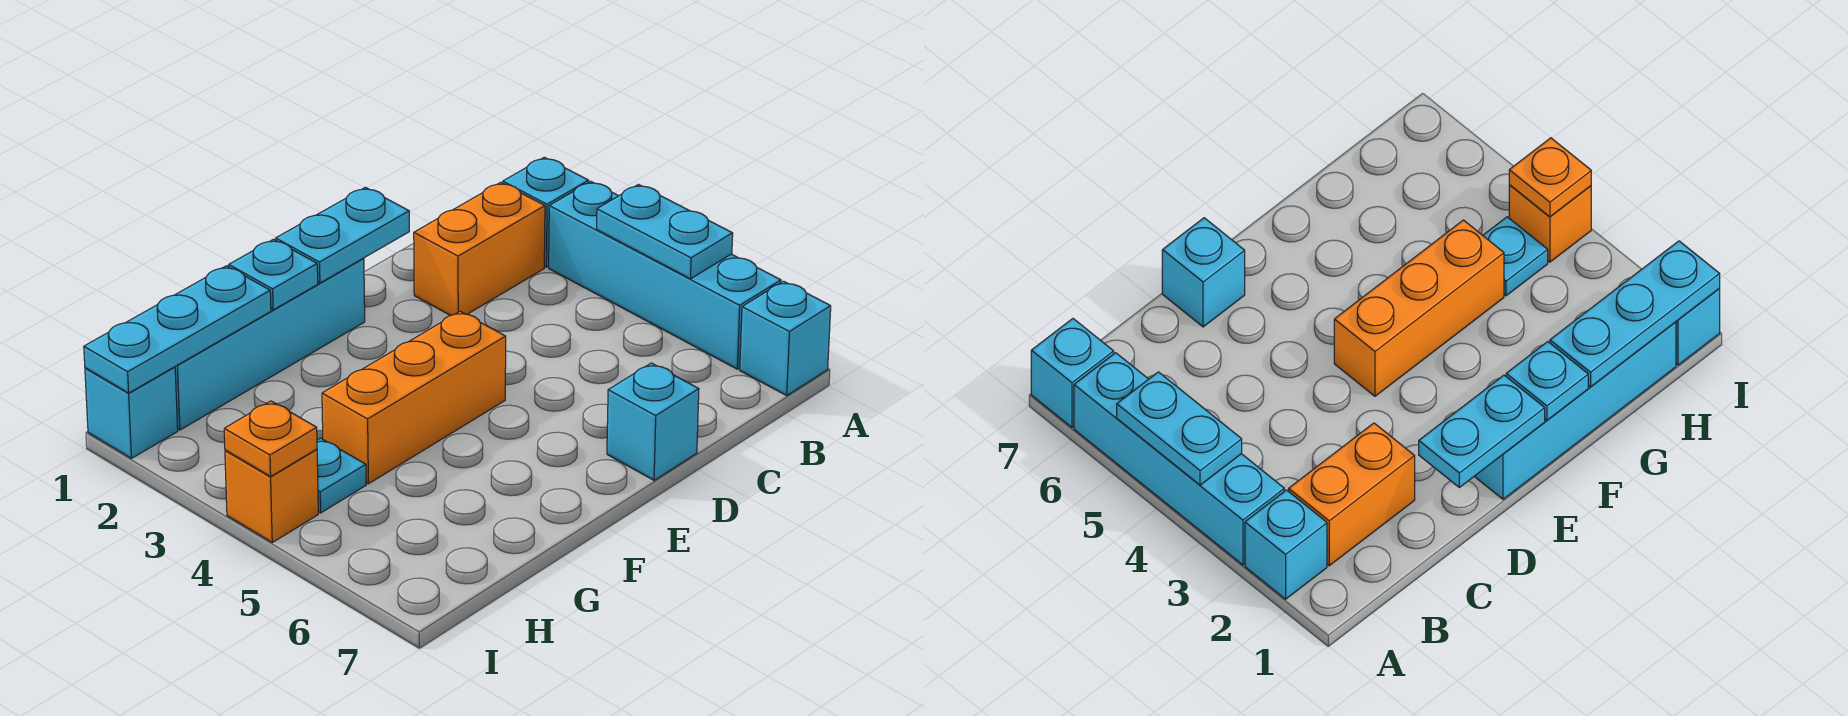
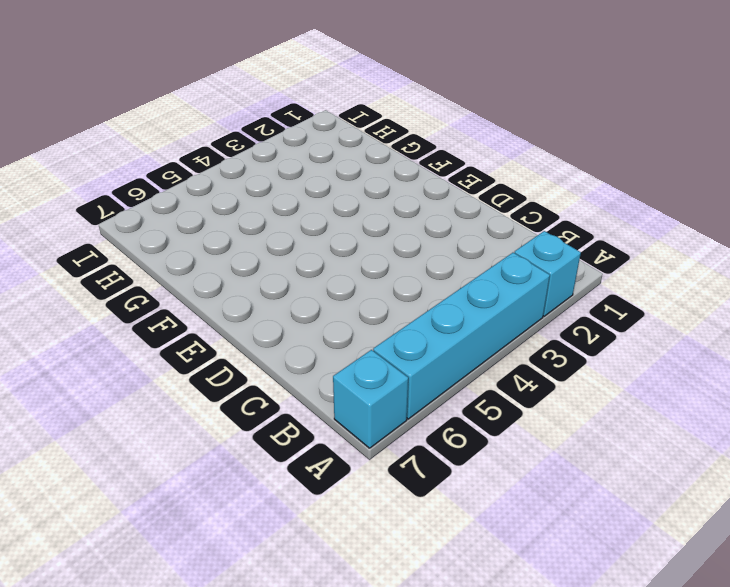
none -> orange 1x2 brick [414,182,545,316]
none -> cyan 1x1 brick [607,363,699,480]
none -> cyan 1x4 brick [175,258,365,430]

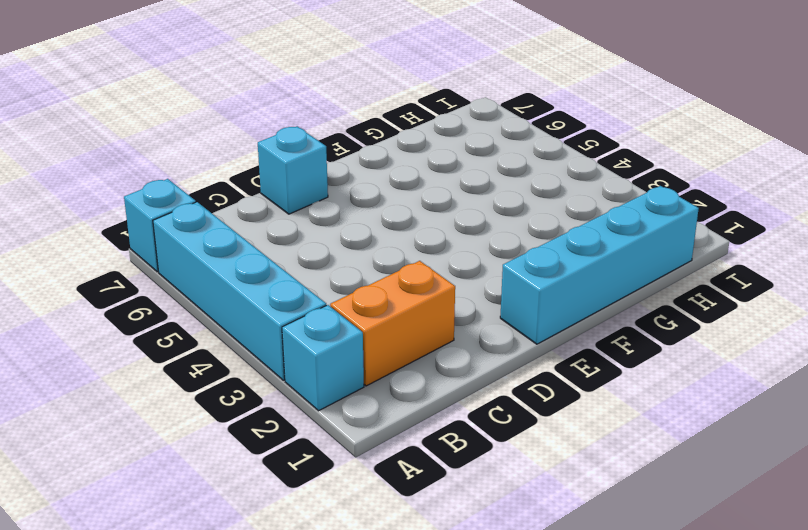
none -> orange 1x3 brick [322,311,506,484]
none -> cyan 1x1 plate [317,438,366,513]
none -> cyan 1x1 brick [85,367,178,458]

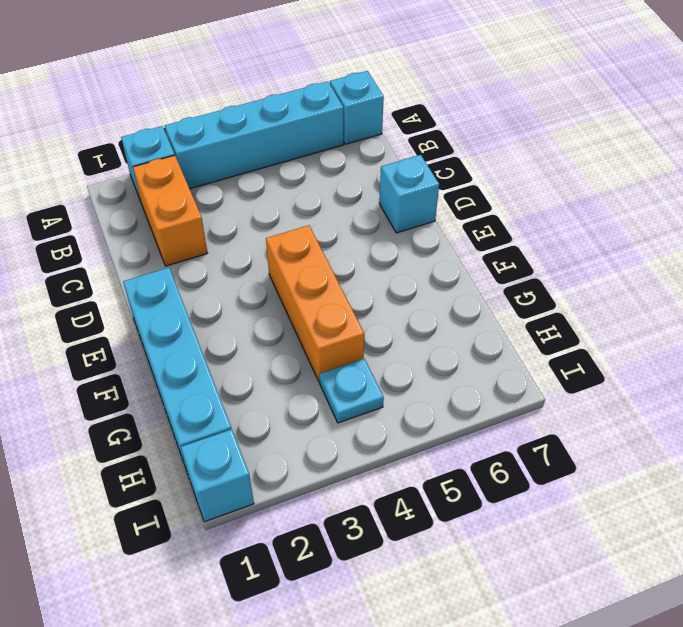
none -> orange 1x1 brick [225,449,318,542]
none -> cyan 1x2 plate [597,184,733,279]
none -> cyan 1x2 plate [276,187,409,283]

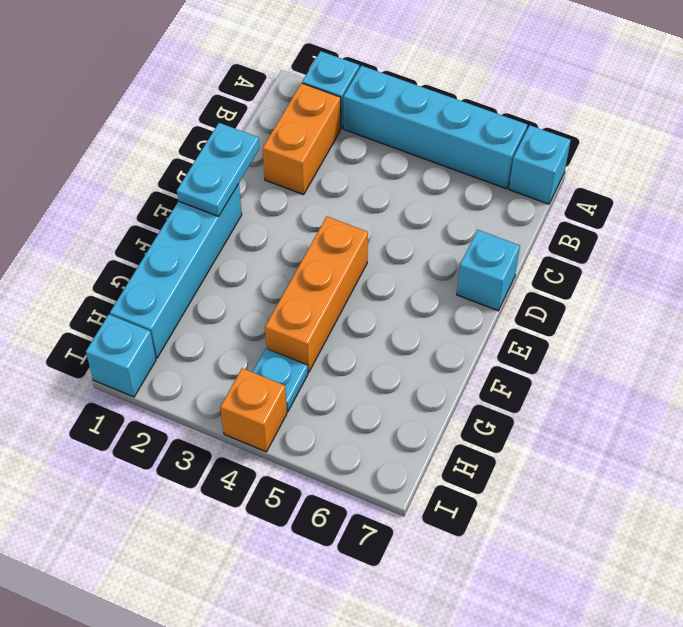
none -> cyan 1x2 plate [597,184,733,279]
none -> cyan 1x1 plate [229,239,318,310]
none -> cyan 1x3 plate [84,266,271,393]

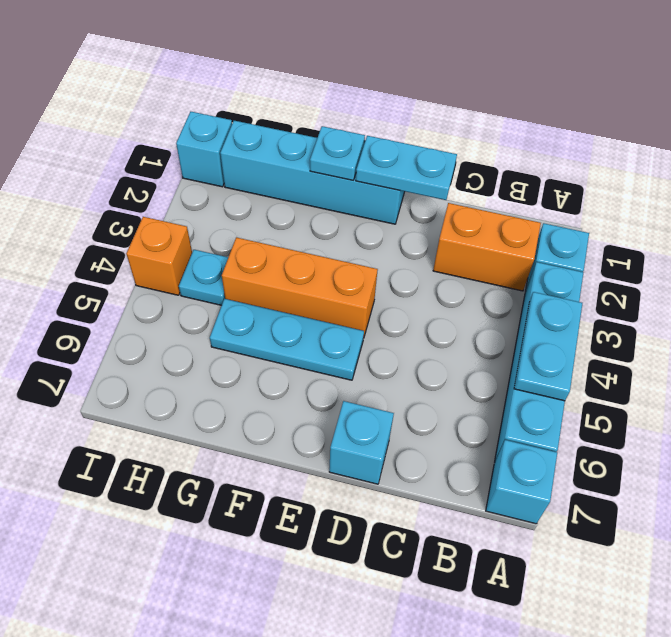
cyan 1x3 plate [210,299,364,380] -> cyan 1x3 plate moved to [84,266,271,393]
none -> orange 1x1 plate [224,401,317,477]

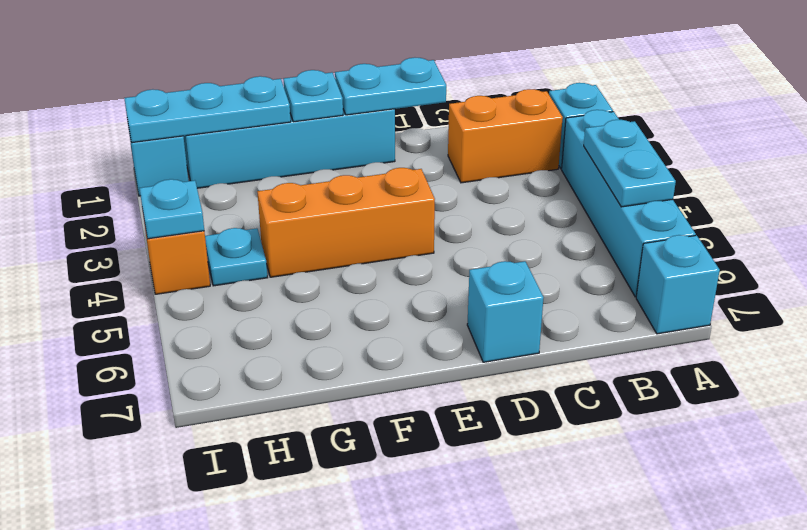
cyan 1x1 plate [140,179,204,239] -> orange 1x1 plate [224,401,317,477]

